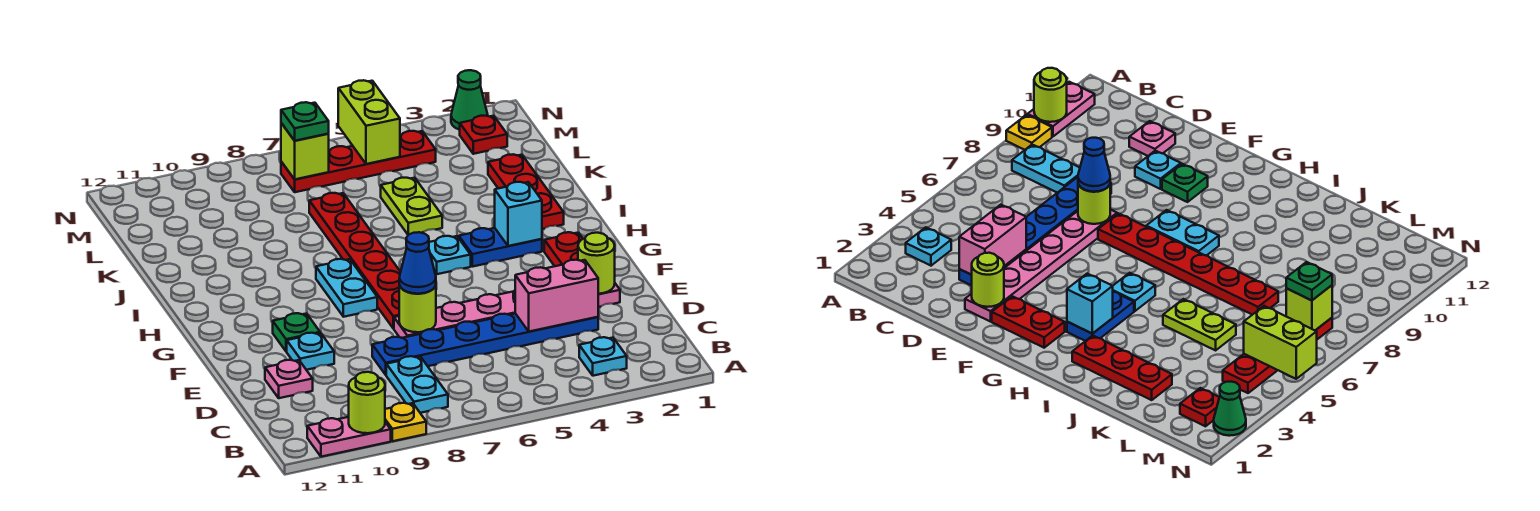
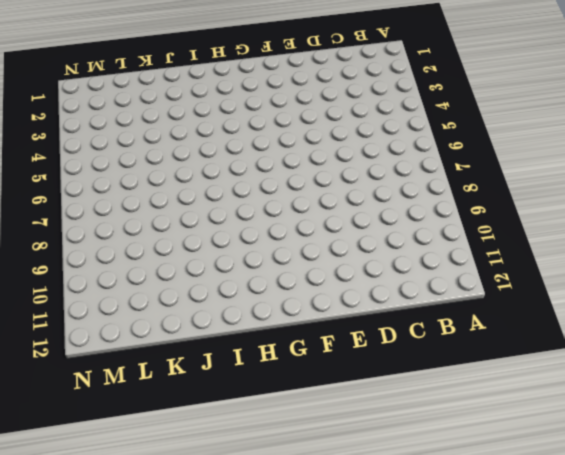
none -> yellow 1x1 plate [385,403,426,441]
none -> pink 1x2 plate [307,417,391,457]
none -> cyan 1x1 plate [579,337,627,376]

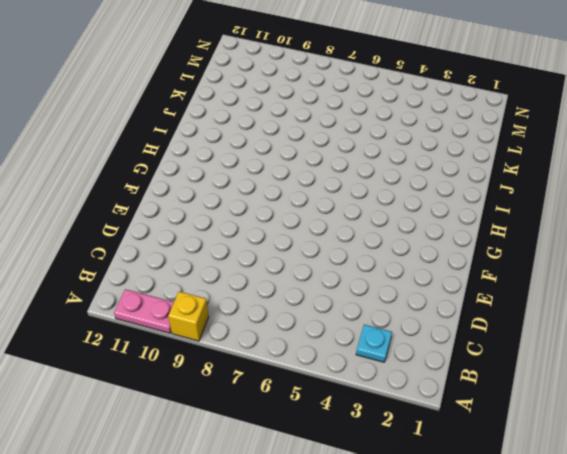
yellow 1x1 brick [168,292,209,341] -> yellow 1x1 plate [385,403,426,441]
none -> cyan 1x2 plate [386,356,448,413]
none -> blue 1x6 plate [372,314,598,375]
none -> pink 1x1 plate [265,360,313,398]

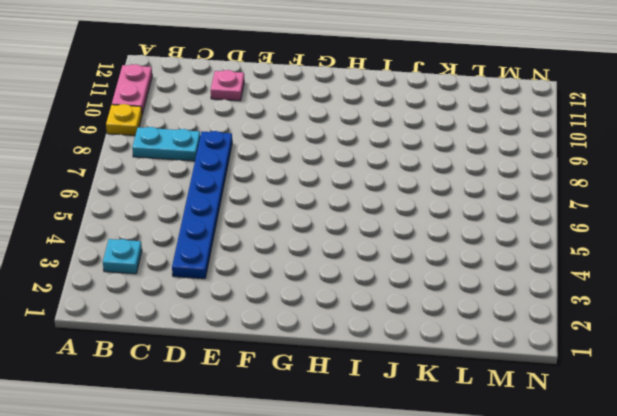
none -> pink 1x6 plate [394,284,620,338]
none -> cyan 1x1 plate [287,333,334,370]
none -> red 1x2 plate [544,232,583,266]

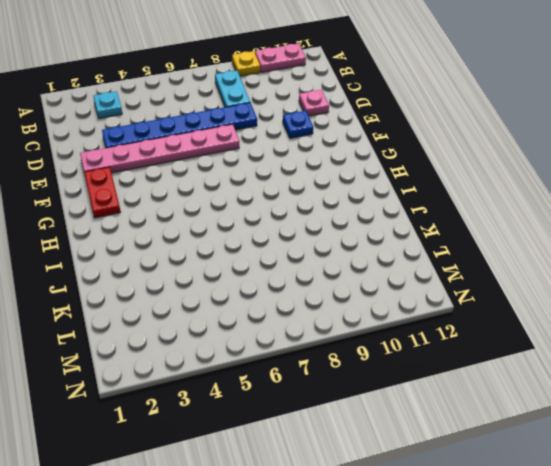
blue 1x1 plate [283,111,313,138] -> cyan 1x1 plate [287,333,334,370]
none -> red 1x6 plate [309,193,401,329]
none -> green 1x1 plate [273,313,320,352]
none -> cyan 1x2 plate [316,259,377,317]

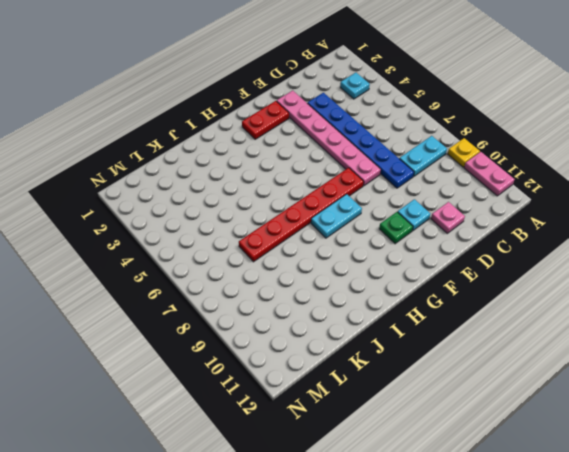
none -> blue 1x2 plate [459,228,542,267]
none -> cyan 1x1 plate [429,236,471,274]
none -> red 1x3 plate [488,154,564,229]

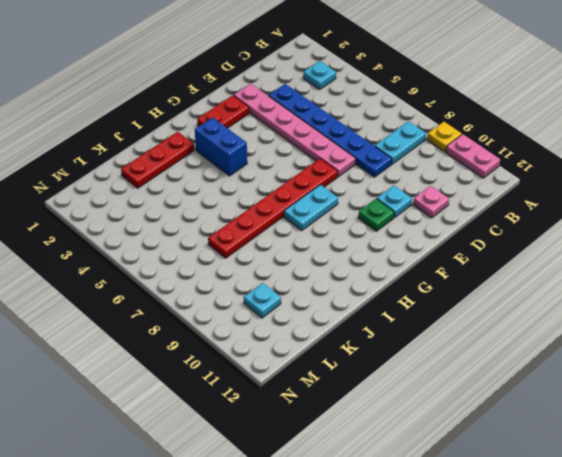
blue 1x2 brick [195,118,247,176] -> blue 1x2 plate [459,228,542,267]
cyan 1x1 plate [244,283,281,318] -> cyan 1x1 plate moved to [429,236,471,274]
none -> lime 1x2 plate [381,178,442,235]
none -> red 1x1 plate [460,116,507,154]
none -> red 1x4 plate [281,131,436,192]

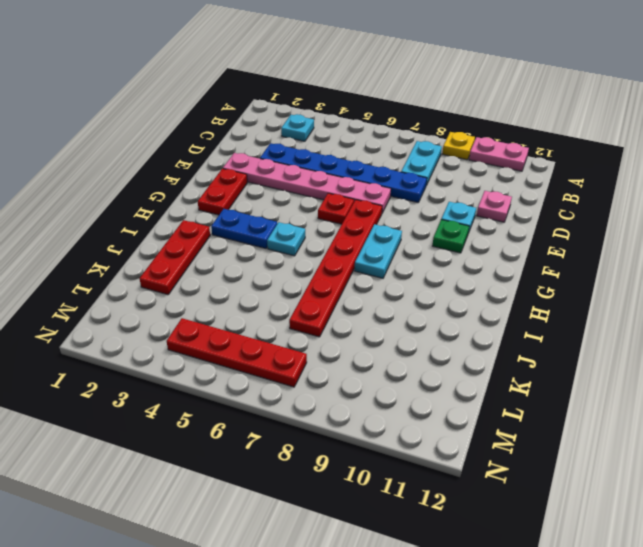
red 1x1 plate [318,193,354,224] -> red 1x1 plate moved to [460,116,507,154]
none -> lime 1x2 plate [381,178,442,235]
none -> green 1x1 cone [451,70,488,130]
none -> lime 1x1 round brick [349,372,385,433]

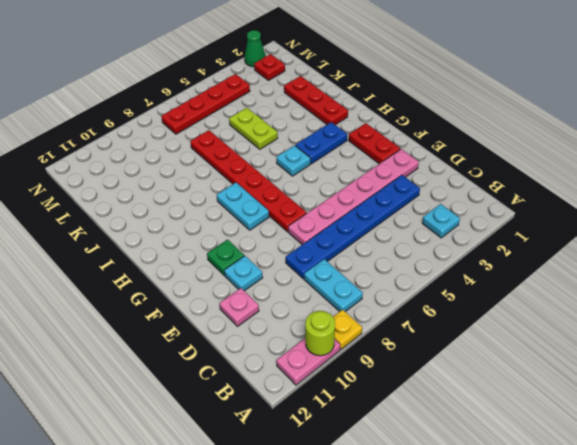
none -> pink 1x2 brick [515,260,598,332]
none -> lime 1x1 round brick [578,233,615,294]
none -> lime 1x1 round brick [399,285,436,332]

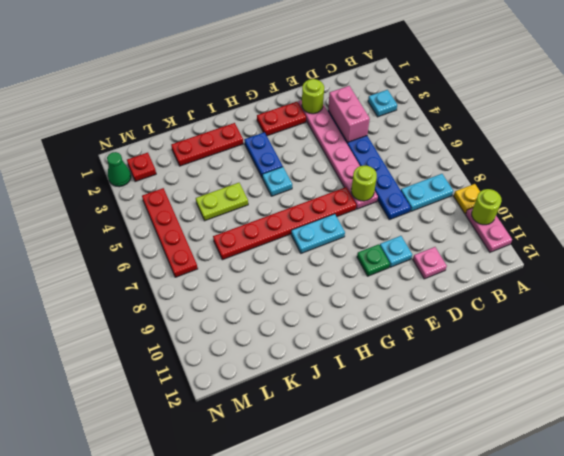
none -> cyan 1x1 brick [495,182,542,246]
none -> lime 1x2 brick [338,80,400,164]
none -> lime 1x1 brick [281,123,329,179]

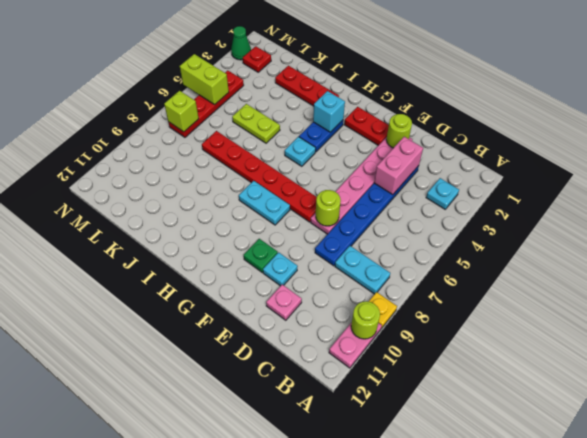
none -> blue 1x1 cone [399,232,436,294]
none -> green 1x1 plate [281,102,329,141]

